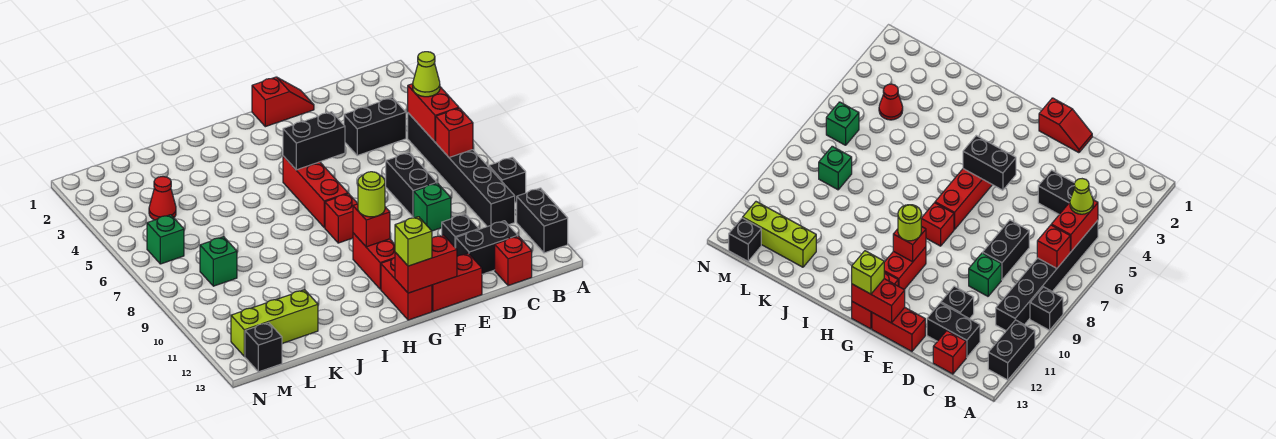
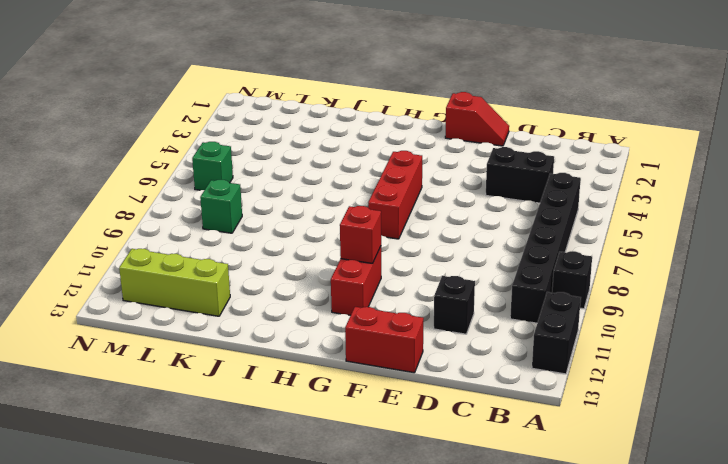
none -> black 1x2 brick [456,221,518,274]
none -> red 1x1 brick [495,236,532,286]
none -> black 1x2 brick [386,152,437,217]

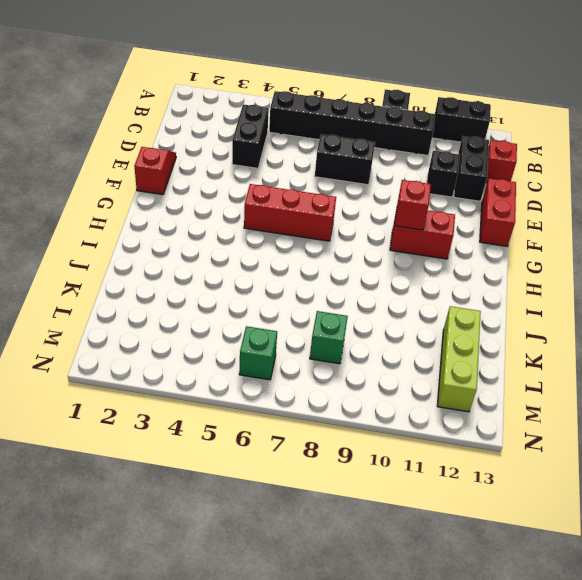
none -> green 1x1 brick [414,183,451,231]
none -> red 1x1 brick [325,194,358,243]
none -> red 1x2 brick [381,258,432,320]

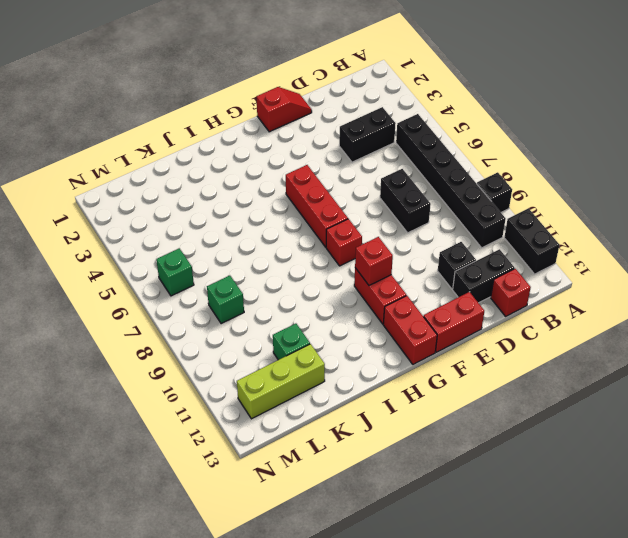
green 1x1 brick [273,324,310,360] -> green 1x1 brick moved to [414,183,451,231]
none -> red 1x1 cone [149,177,176,220]
none -> black 1x1 brick [245,322,282,372]
none -> red 1x2 brick [408,84,459,142]

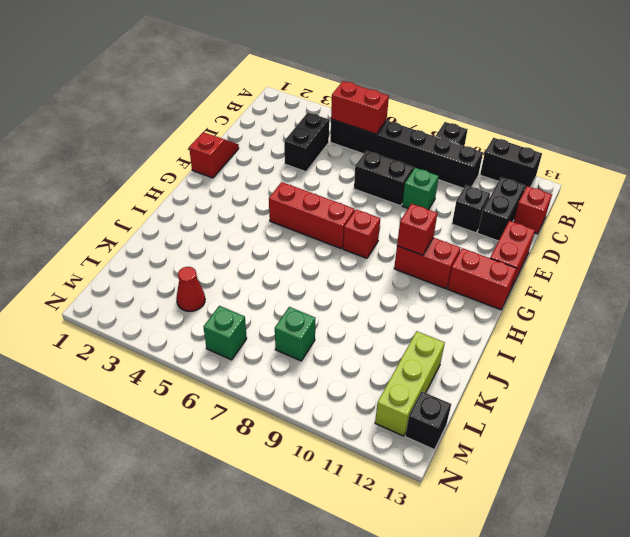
none -> red 1x1 brick [436,108,473,157]
none -> black 1x2 brick [283,112,345,170]
none -> red 1x2 brick [395,235,457,293]

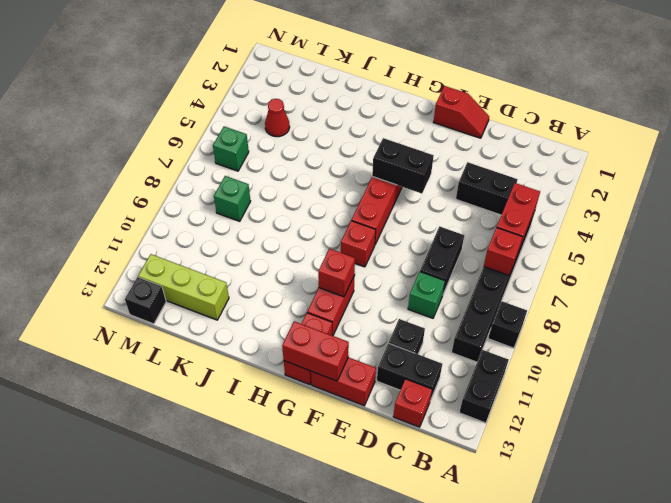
none -> lime 1x1 cone [413,52,440,97]
none -> lime 1x1 round brick [358,172,385,217]
none -> lime 1x1 brick [395,217,432,266]

